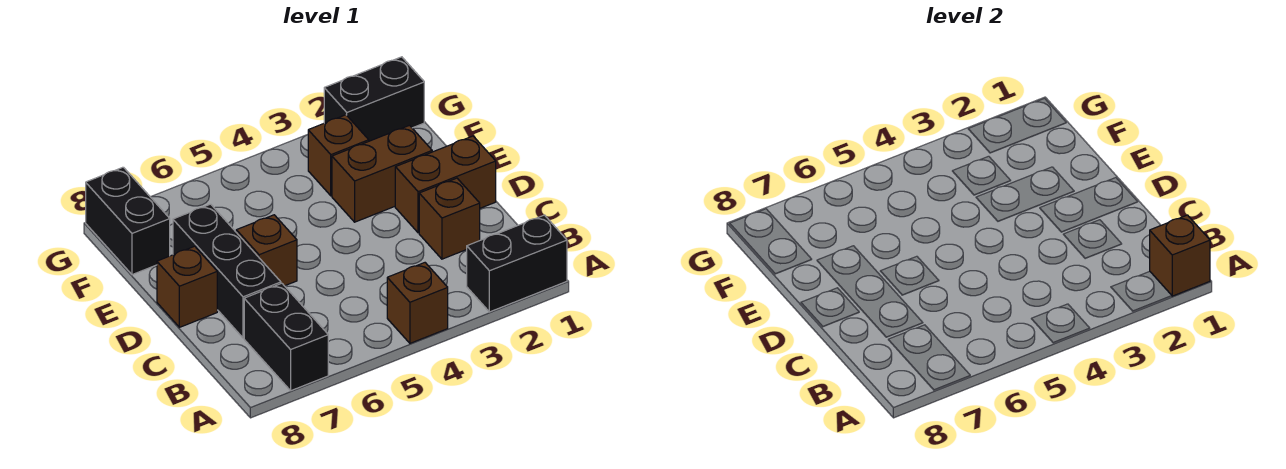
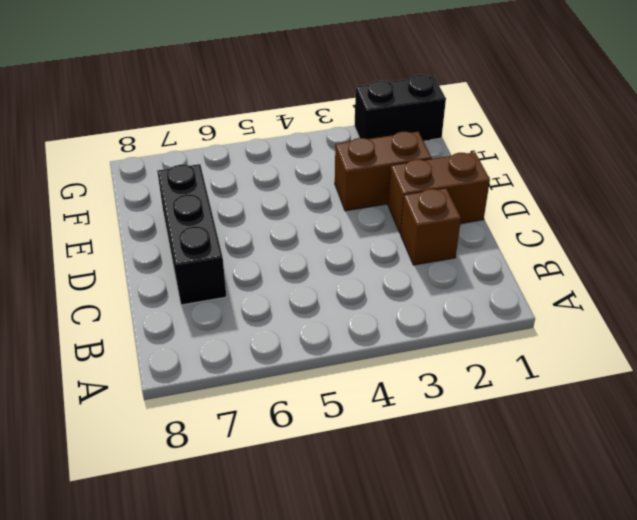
none -> black 1x2 brick [467,215,567,312]
none -> brown 1x1 brick [387,263,448,343]
none -> black 1x2 brick [244,283,328,391]

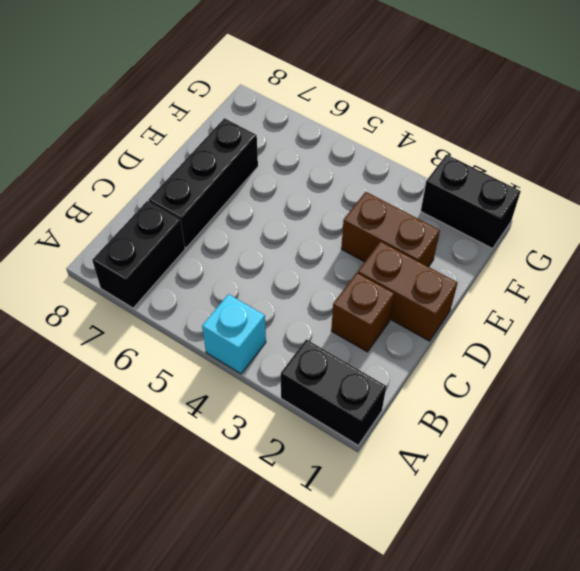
cyan 1x1 brick [202,294,266,374] -> brown 1x1 brick [387,263,448,343]
none -> brown 1x1 brick [236,215,297,286]
none -> brown 1x1 brick [157,246,217,327]
none -> brown 1x1 brick [308,115,369,196]

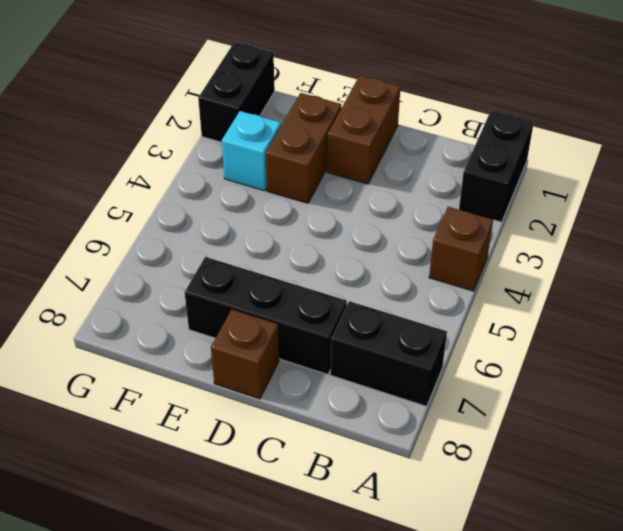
cyan 1x1 brick [222,111,281,191] -> brown 1x1 brick [308,115,369,196]
none -> brown 1x1 brick [419,178,480,259]
none -> brown 1x1 brick [236,215,297,286]
none -> black 1x2 brick [86,167,170,275]

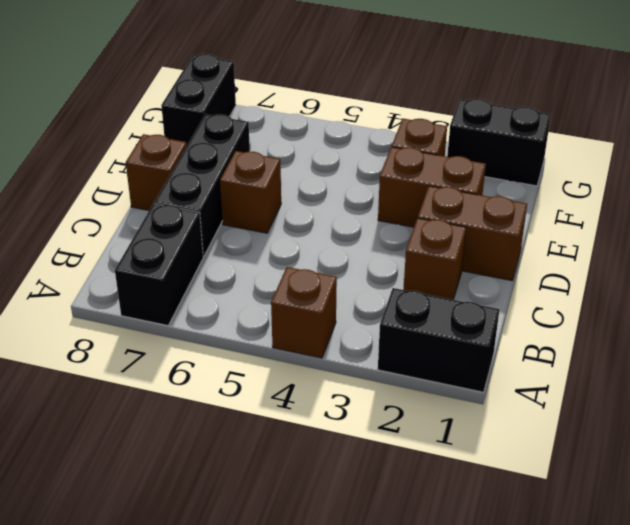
none -> brown 1x1 brick [1150,215,1210,296]

